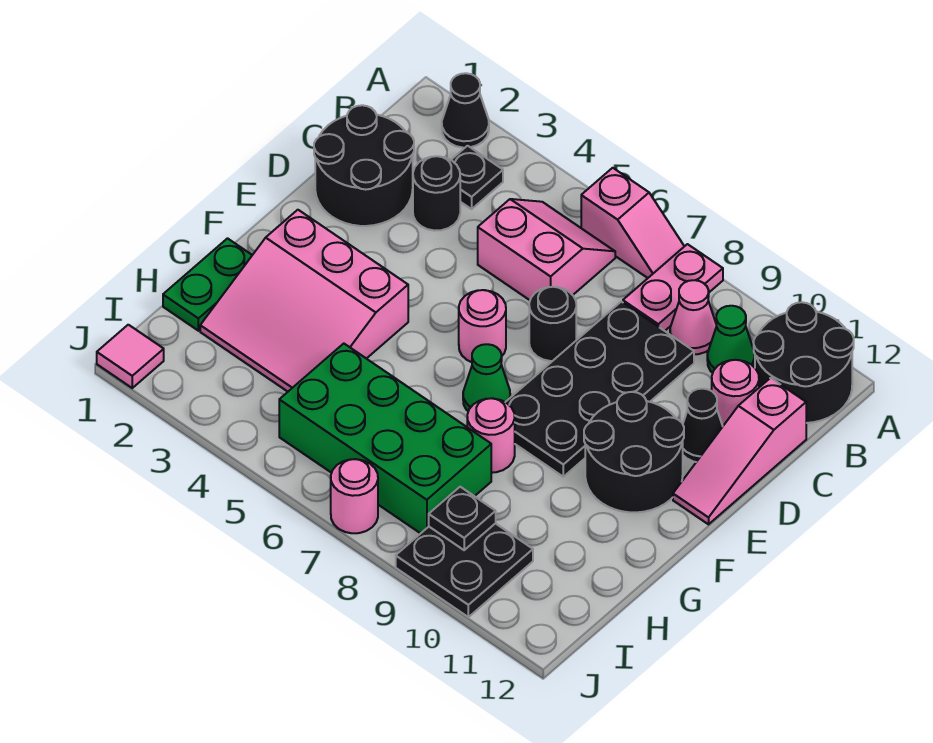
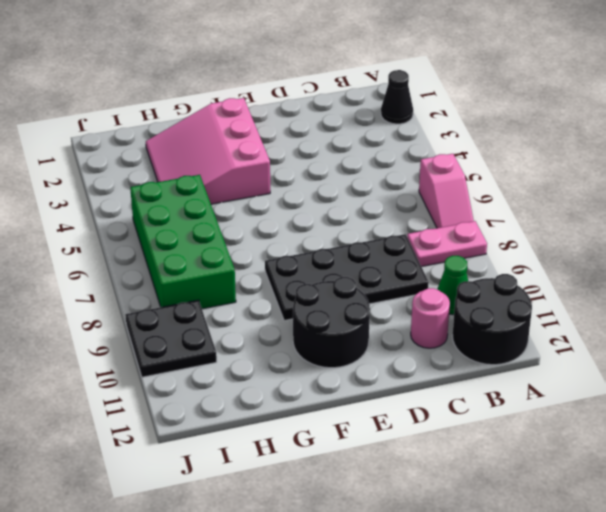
none -> black 1x1 plate [451,146,503,209]
none -> pink 2x2 slope [478,199,615,300]
none -> pink 1x1 cone [670,280,716,354]

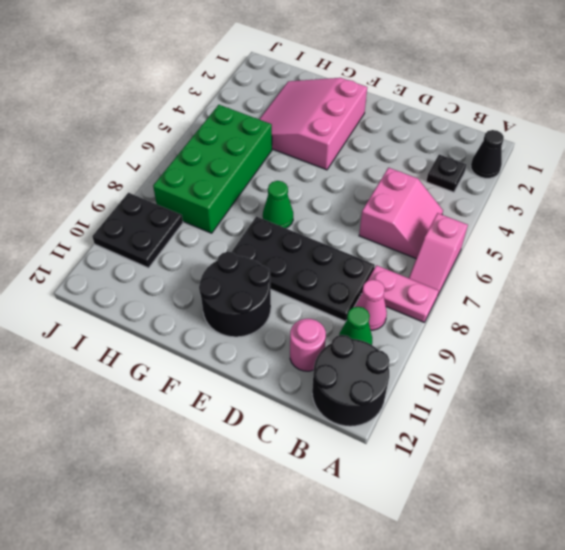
none -> black 2x2 round brick [314,105,414,226]
none -> black 1x1 round brick [413,156,460,231]
none -> pink 1x3 slope [673,378,806,524]

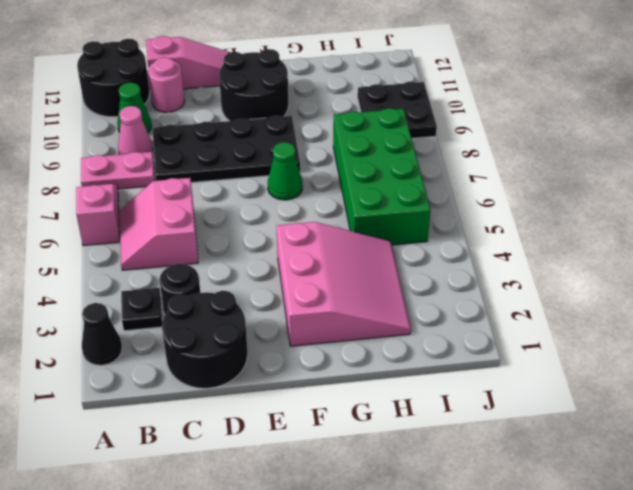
none -> black 1x1 round brick [529,287,576,361]
none -> black 1x1 cone [683,389,723,462]
none -> pink 1x1 round brick [459,290,506,362]

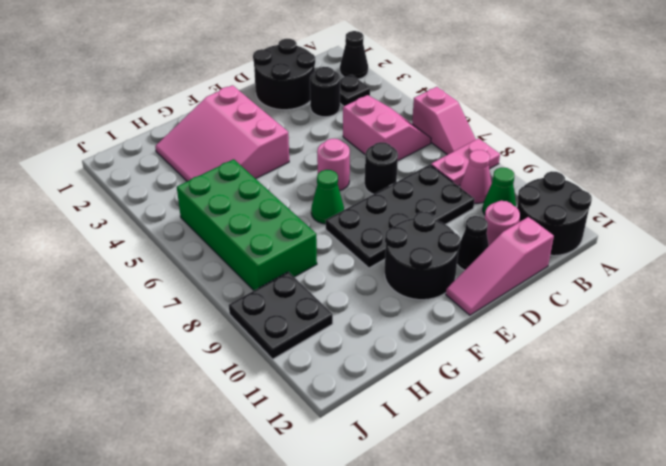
none -> green 1x2 plate [163,238,252,331]
none -> pink 1x1 round brick [467,398,515,473]
none -> pink 1x1 tile [97,325,164,388]

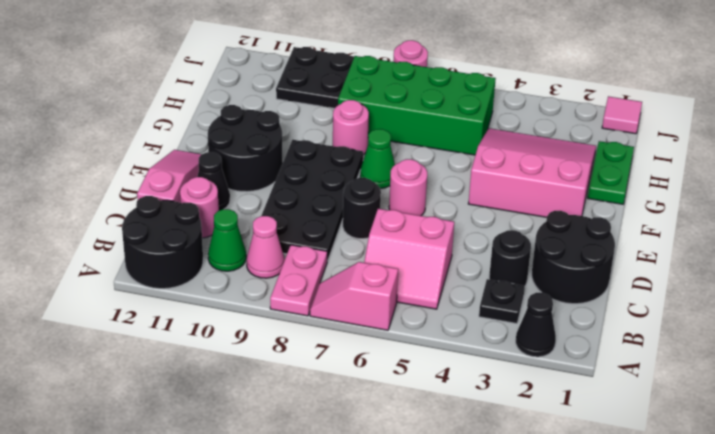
none -> black 1x1 plate [429,487,496,550]

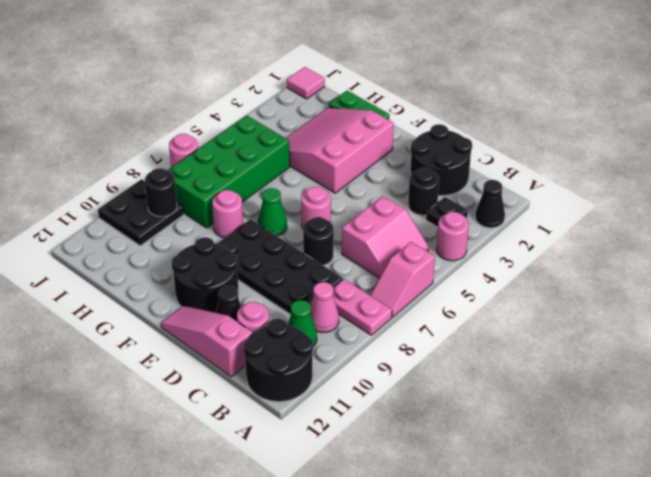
pink 1x1 round brick [437,212,469,261] -> none
black 1x1 round brick [145,168,177,217] -> black 1x1 plate [429,487,496,550]

